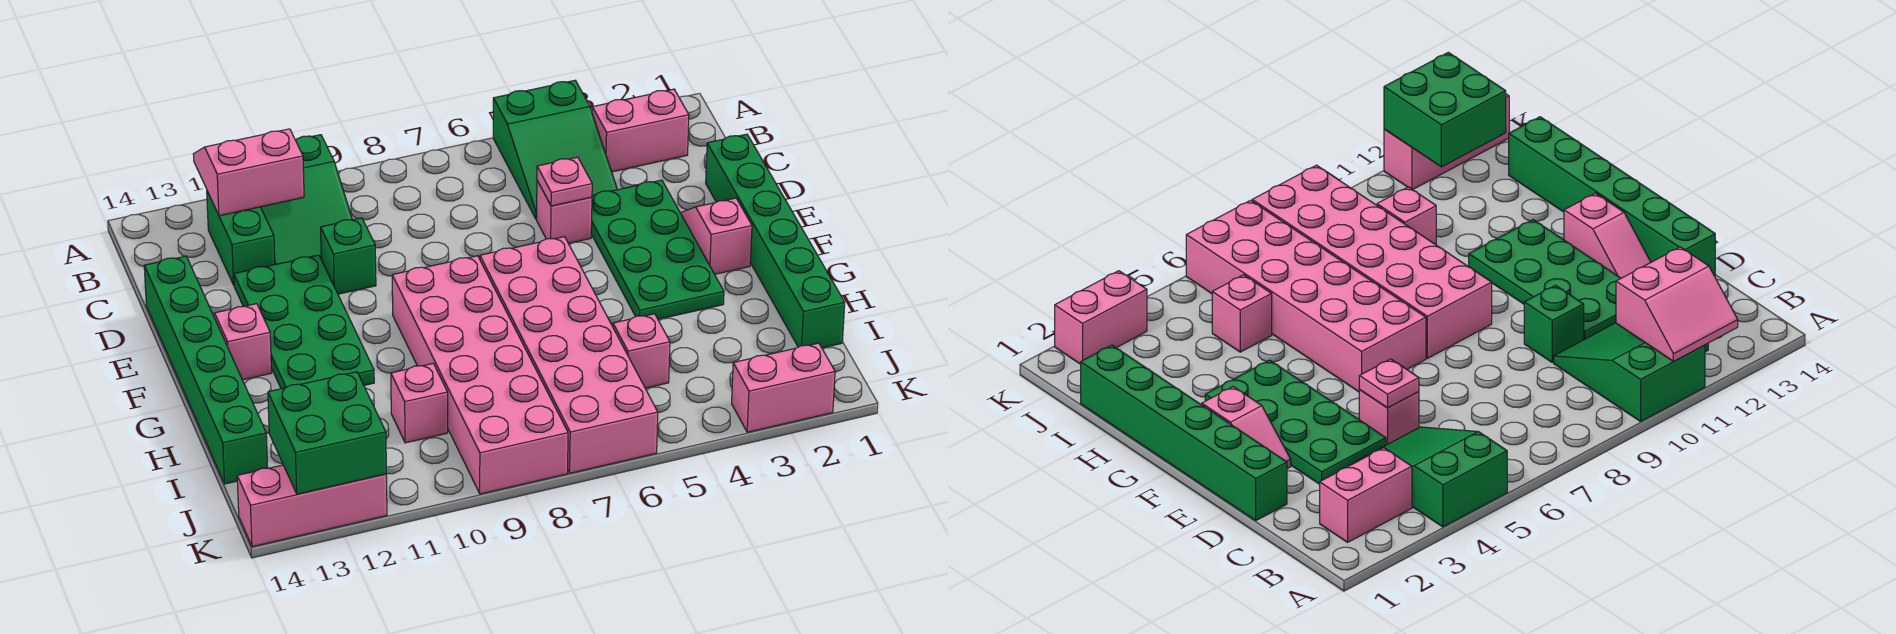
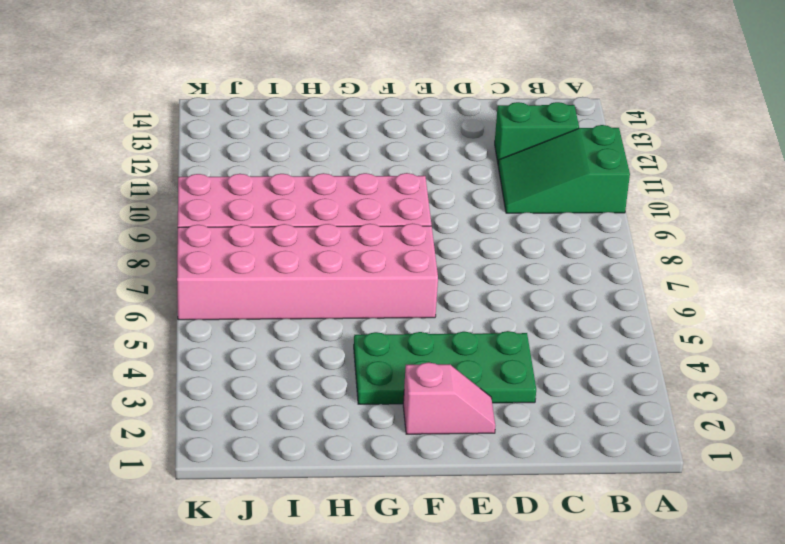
none -> green 2x3 slope [493,80,617,219]
none -> pink 1x2 brick [592,89,689,172]
none -> green 1x6 brick [706,134,845,348]

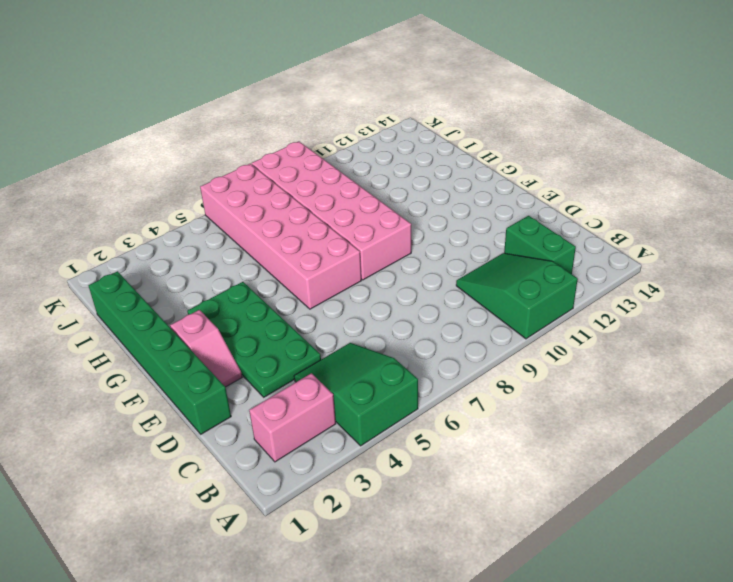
none -> pink 1x1 brick [537,181,592,243]
none -> green 1x1 brick [321,218,376,294]
none -> green 2x4 plate [234,255,374,389]

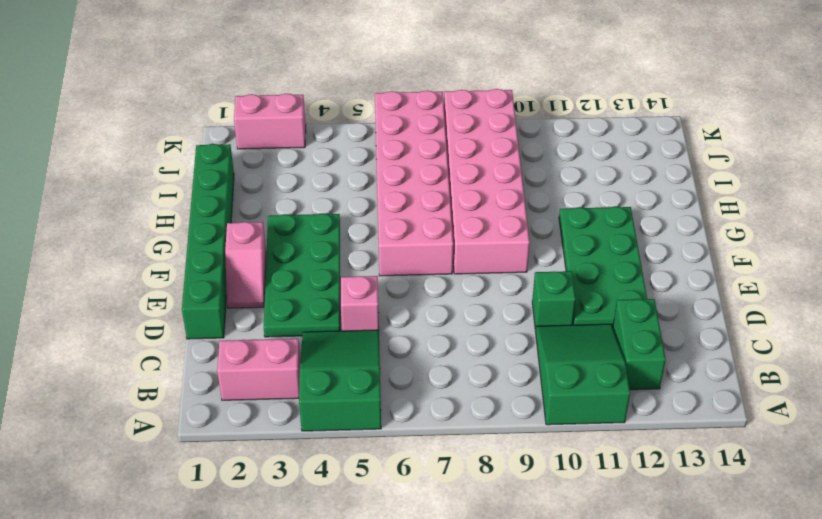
none -> green 1x6 brick [144,256,268,484]
none -> pink 1x2 slope [213,304,272,380]
none -> pink 1x1 brick [613,314,670,388]

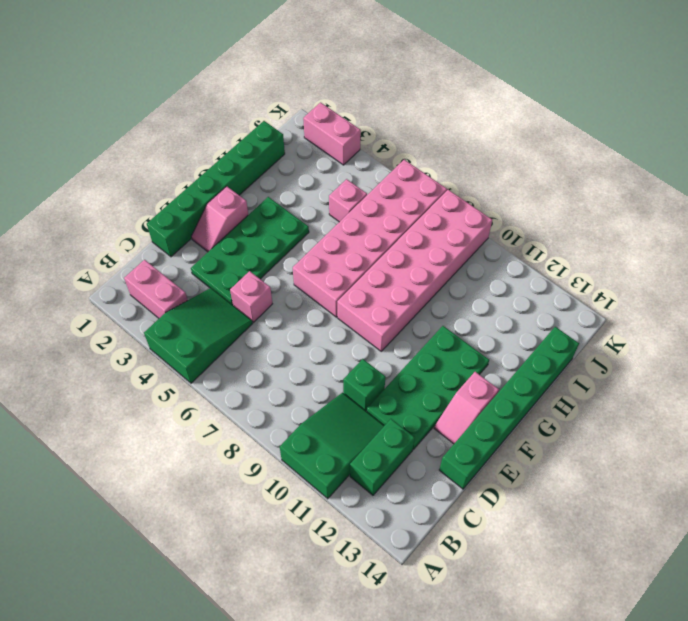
none -> pink 1x1 brick [391,364,448,443]
none -> pink 1x3 brick [237,465,387,547]
none -> pink 2x2 slope [193,129,304,216]

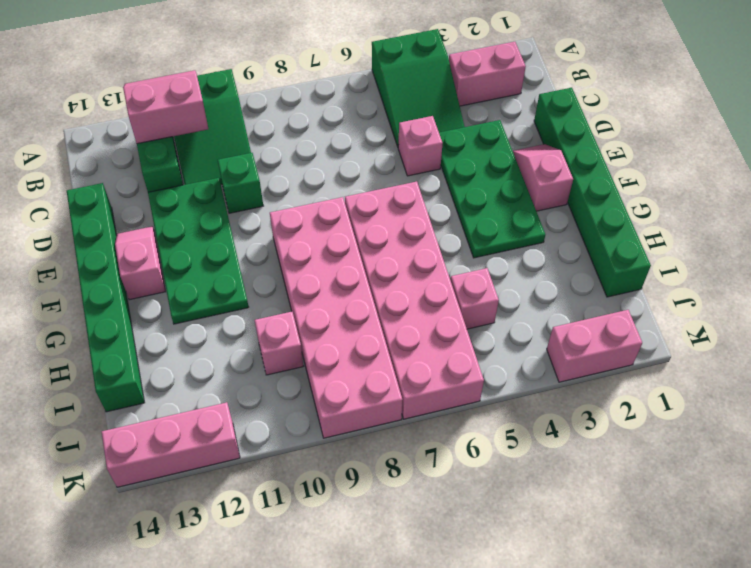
none -> pink 1x1 plate [537,157,592,206]
none -> green 2x2 brick [268,372,386,494]

